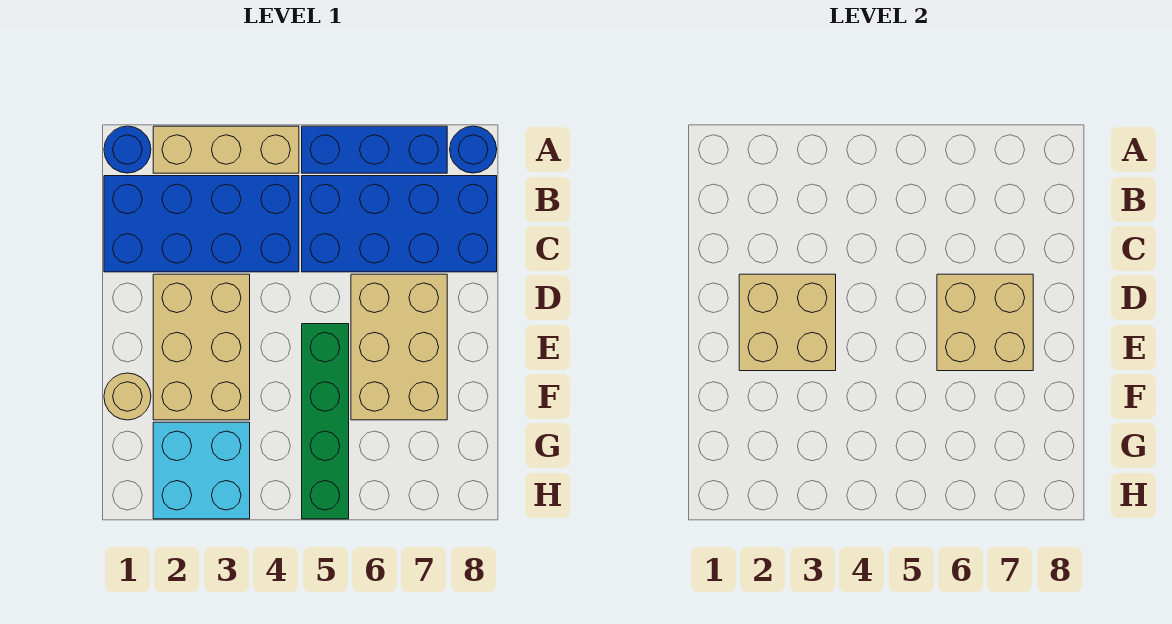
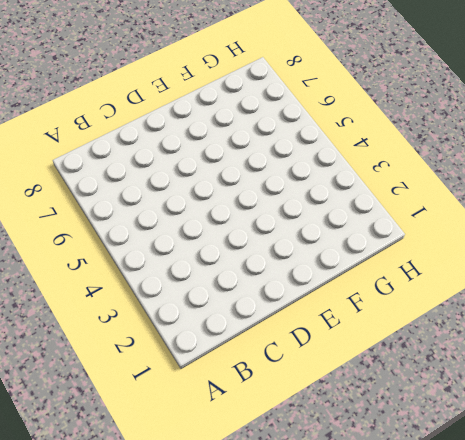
none -> blue 1x1 round brick [104,126,151,173]
none -> tan 1x3 brick [153,126,299,173]
none -> blue 1x3 brick [302,126,447,173]

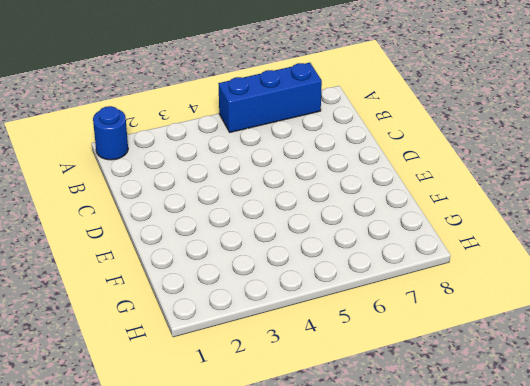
none -> tan 1x3 brick [153,126,299,173]
none -> blue 1x1 round brick [450,126,497,173]
none -> blue 2x4 brick [104,176,299,272]

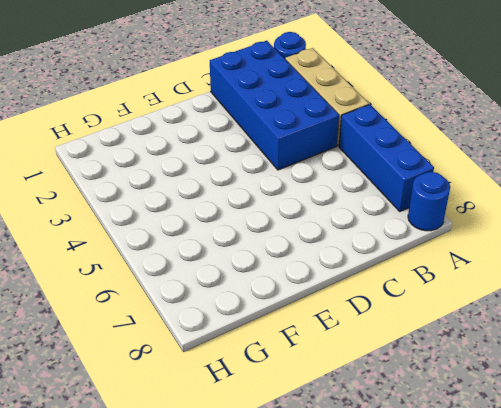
none -> blue 2x4 brick [302,176,497,272]
none -> tan 2x3 brick [153,274,250,420]
none -> tan 2x3 brick [351,274,447,420]

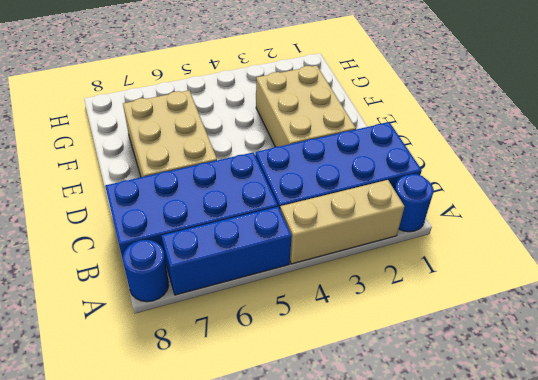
none -> green 1x4 brick [302,324,349,519]
none -> tan 1x1 round brick [104,373,151,420]
none -> cyan 2x2 brick [153,422,250,519]

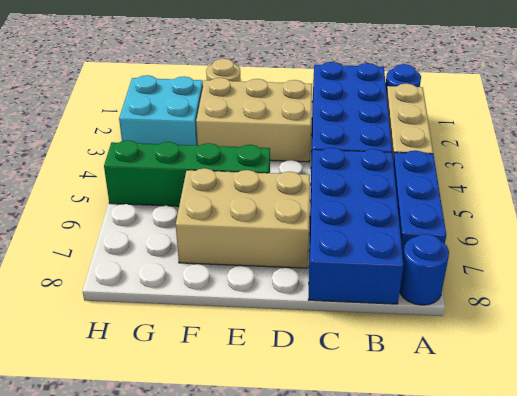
none -> tan 2x2 brick [739,274,836,371]
none -> tan 2x2 brick [937,274,1033,371]

